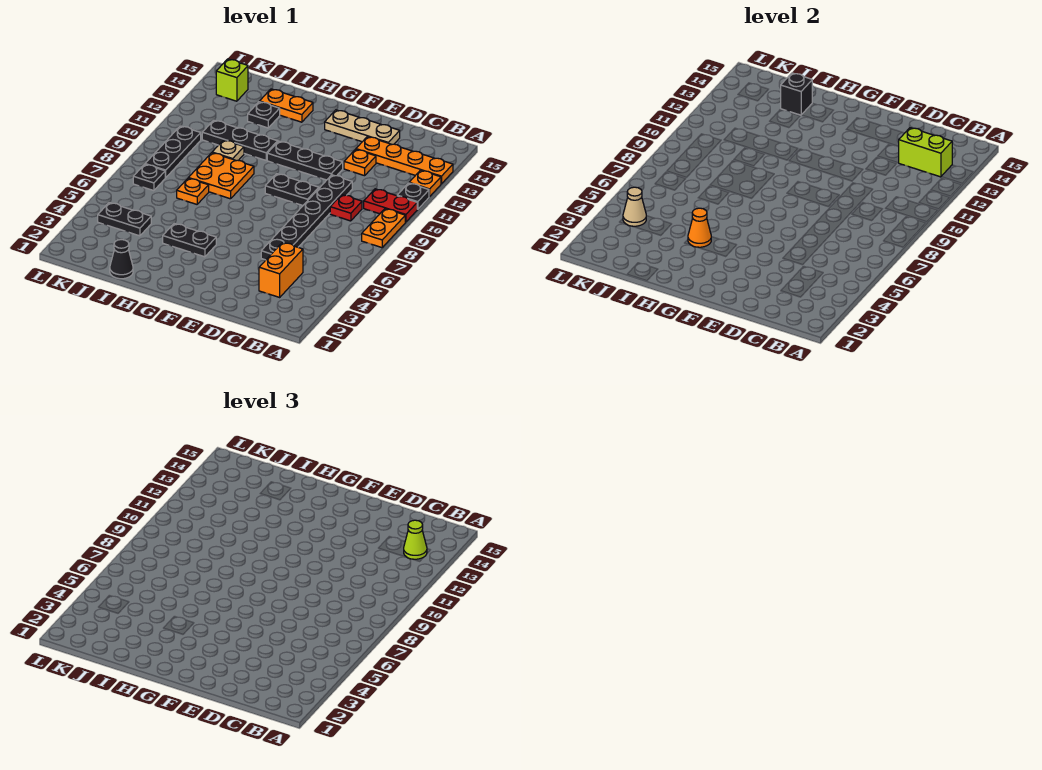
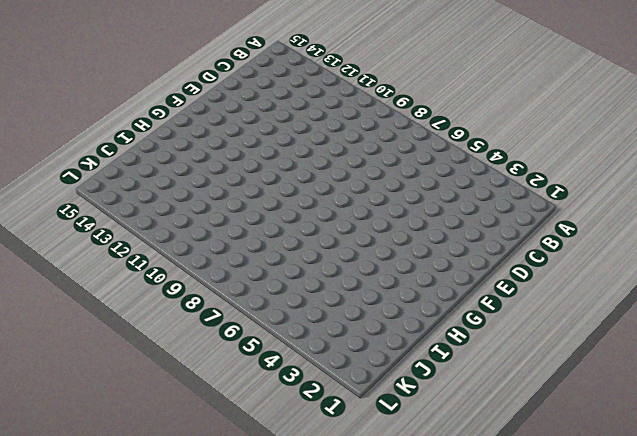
none -> orange 1x2 plate [362,209,405,248]
none -> red 1x2 plate [364,189,417,222]
none -> black 1x1 plate [397,183,429,209]

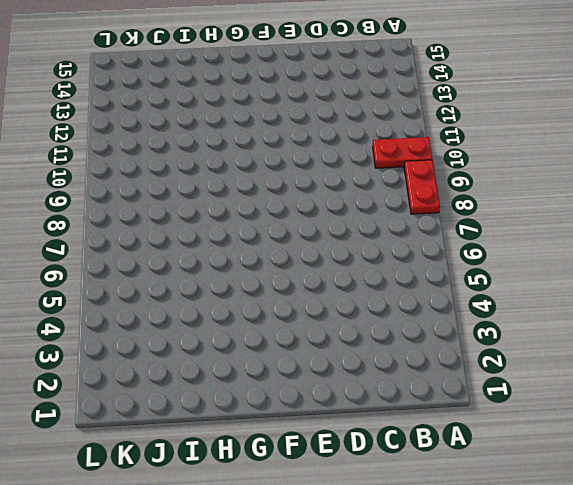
red 1x2 plate [404,160,440,214] -> orange 1x2 plate [362,209,405,248]
none -> black 1x1 plate [397,183,429,209]
none -> orange 1x1 plate [409,170,441,197]
none -> orange 1x4 plate [356,137,453,184]

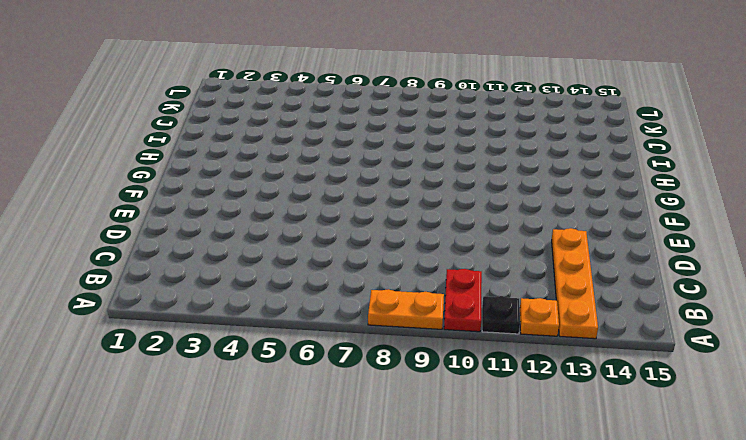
none -> orange 1x2 brick [259,242,303,297]
none -> red 1x1 plate [330,195,362,221]
none -> black 1x6 plate [261,175,352,260]

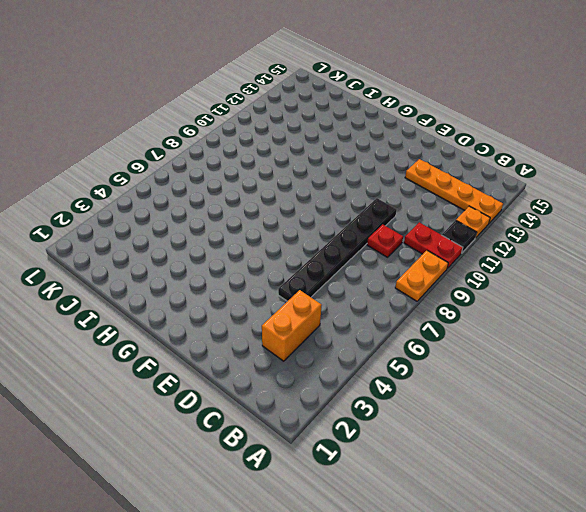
none -> orange 1x1 plate [344,149,376,176]
none -> tan 1x3 plate [325,110,400,144]
none -> black 1x2 plate [265,174,319,205]

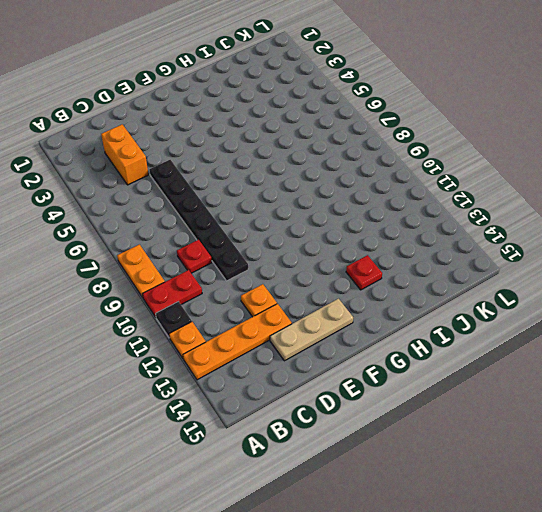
red 1x1 plate [346,255,382,290] -> none
none -> black 1x2 plate [265,174,319,205]
none -> black 1x3 plate [267,141,343,180]
none -> black 1x2 plate [163,223,216,257]

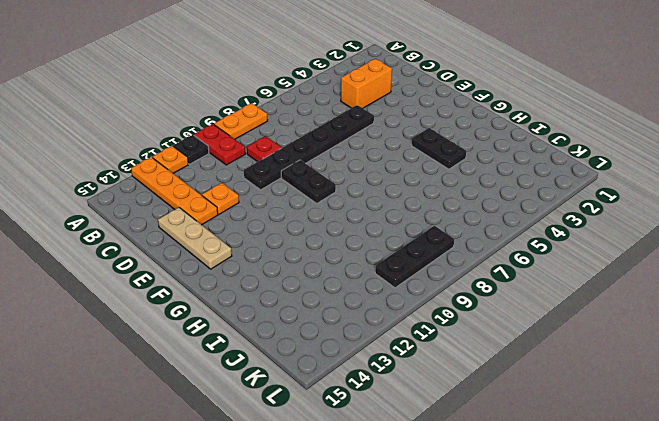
none -> black 1x3 plate [267,141,343,180]
none -> orange 2x2 plate [189,153,254,199]
none -> black 1x3 plate [202,120,278,160]

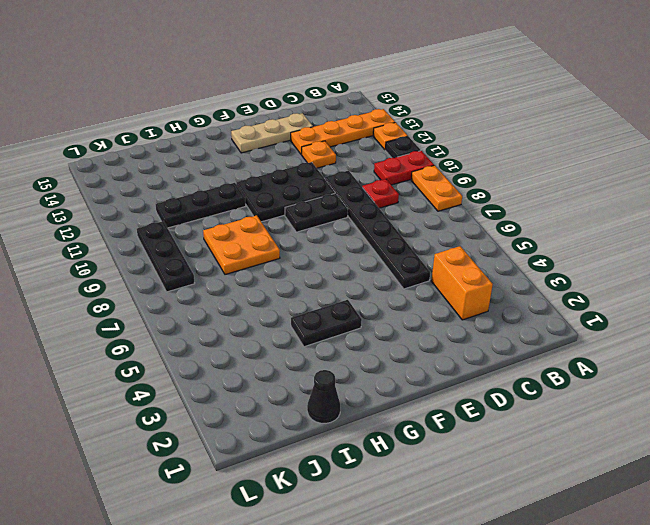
black 2x3 plate [236,162,335,222] -> black 1x3 plate [267,141,343,180]
none -> orange 1x2 plate [260,89,313,122]
none -> orange 1x1 plate [177,178,209,204]
none -> tan 1x1 plate [212,140,244,161]

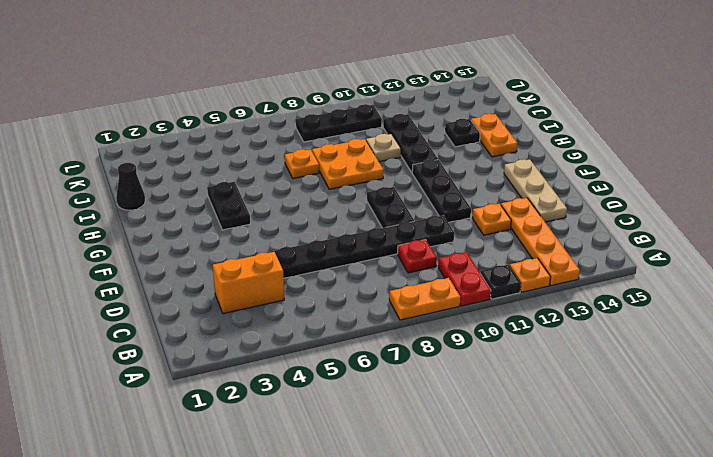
none -> black 1x2 plate [98,203,151,236]
none -> black 1x1 plate [133,164,165,191]
none -> lime 1x1 brick [216,59,248,101]

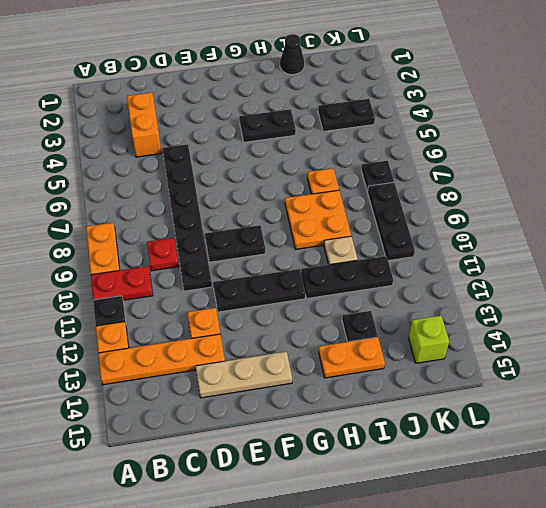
none -> lime 1x2 brick [899,128,952,177]
none -> orange 1x1 cone [688,208,711,247]
none -> black 1x1 brick [781,73,812,115]

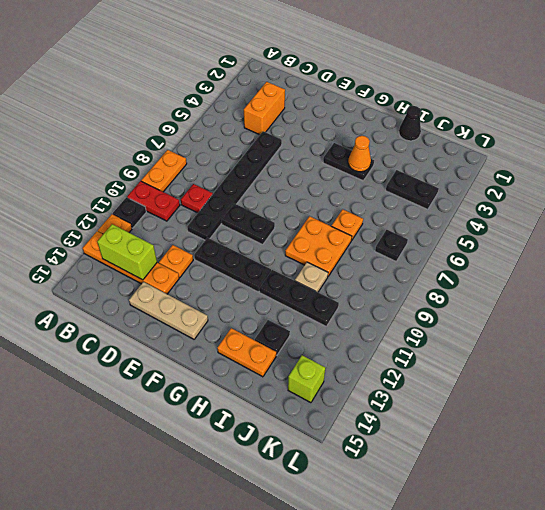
none -> black 1x3 plate [145,126,201,178]
none -> black 1x1 brick [781,73,812,115]
none -> tan 1x1 cone [623,187,646,226]

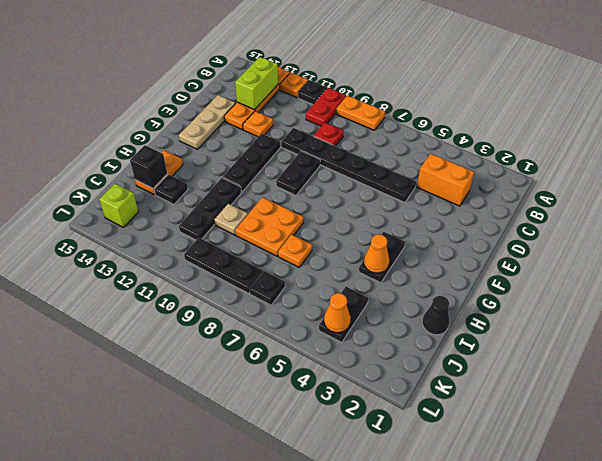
orange 1x1 cone [324,293,351,333] -> tan 1x1 cone [623,187,646,226]
none -> lime 1x1 cone [404,520,427,559]

